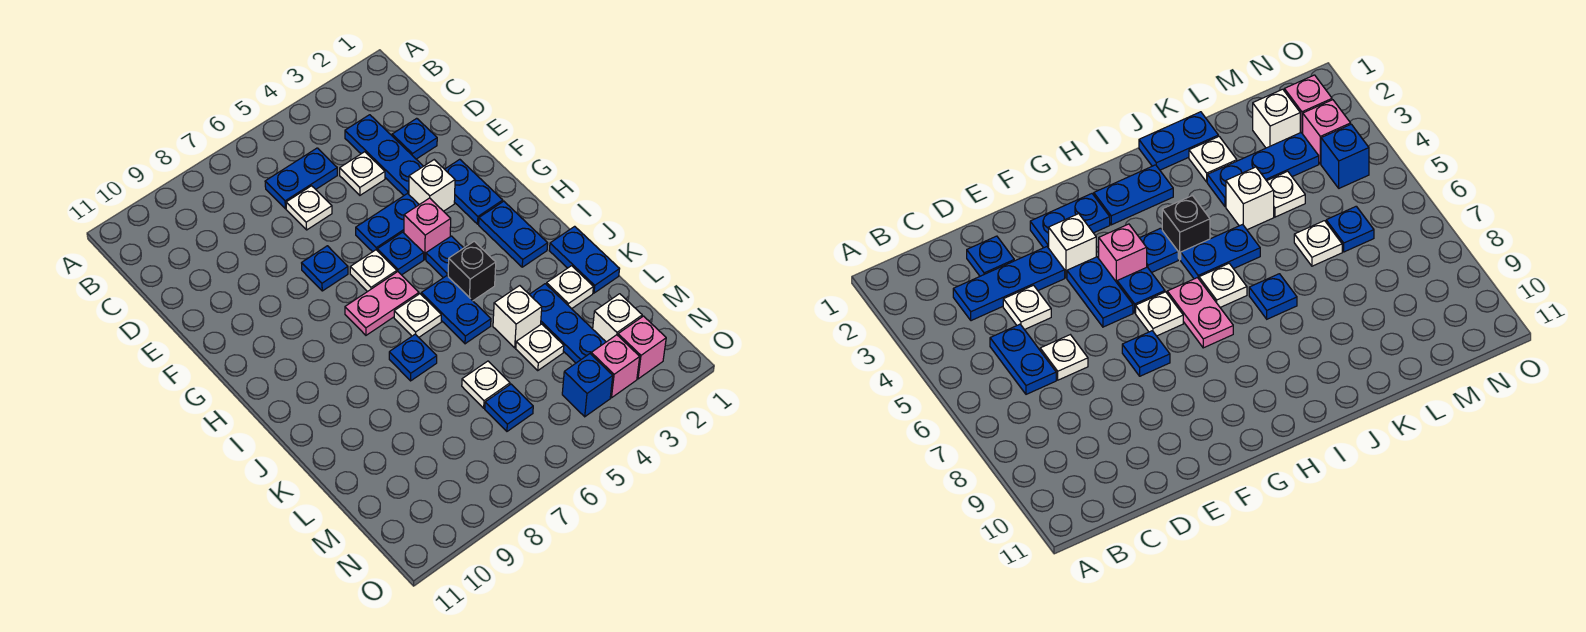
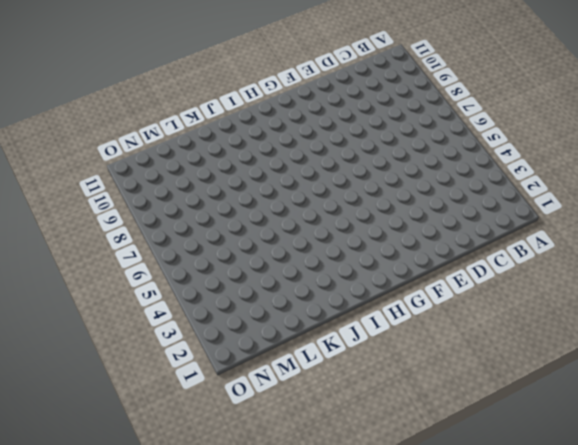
none -> blue 1x3 plate [345,115,423,195]
none -> blue 1x2 plate [265,148,337,209]
none -> blue 1x1 plate [392,118,437,159]
none -> white 1x1 plate [340,152,385,195]

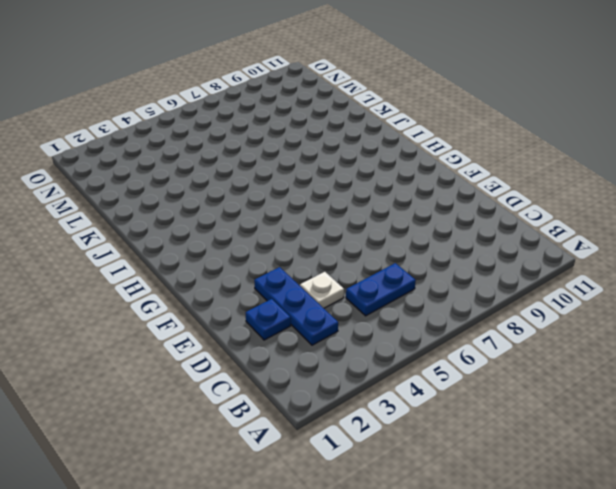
none -> white 1x1 plate [286,186,332,230]
none -> blue 1x2 plate [445,159,503,224]
none -> white 1x1 brick [409,160,455,211]
none -> blue 1x2 plate [356,193,419,252]

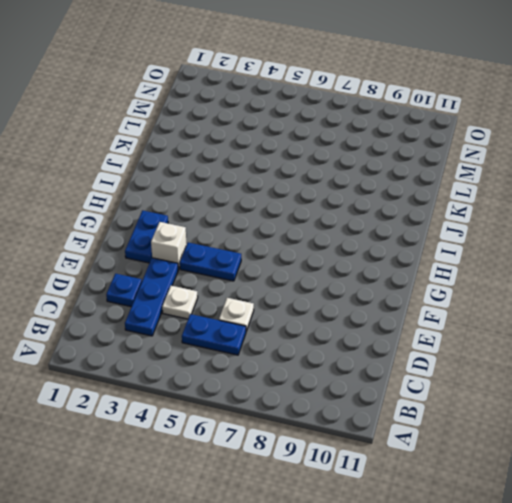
none -> blue 1x1 plate [302,246,348,291]
none -> pink 1x1 brick [404,198,451,259]
none -> blue 1x1 plate [377,232,424,275]
none -> white 1x1 plate [350,250,397,292]

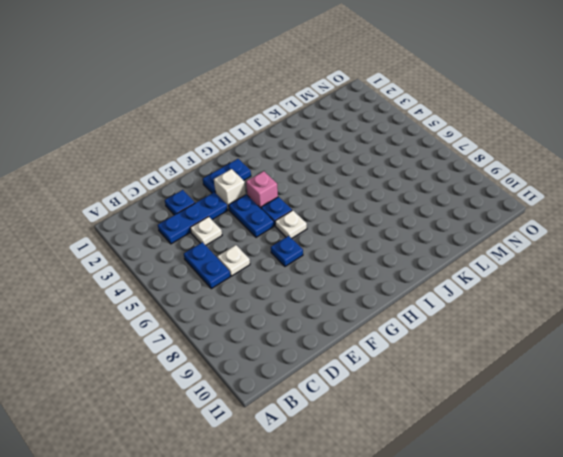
none -> blue 1x2 plate [479,201,548,267]
none -> blue 1x1 plate [426,236,463,278]
none -> pink 1x2 plate [345,272,419,335]
none -> black 1x1 brick [448,241,496,301]

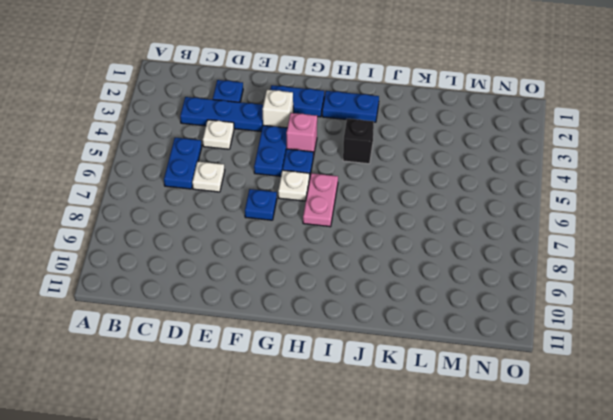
none -> blue 1x1 plate [426,236,463,278]
none -> blue 1x2 plate [421,276,491,344]
none -> white 1x1 plate [394,294,441,337]
none -> blue 1x2 plate [549,226,619,293]

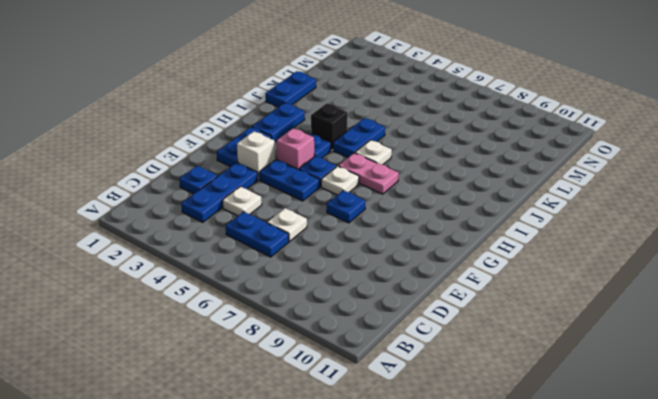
none -> blue 1x1 plate [389,334,437,381]
none -> white 1x1 plate [546,266,593,309]
none -> blue 1x3 plate [529,284,606,363]
none -> white 1x1 brick [493,286,542,348]

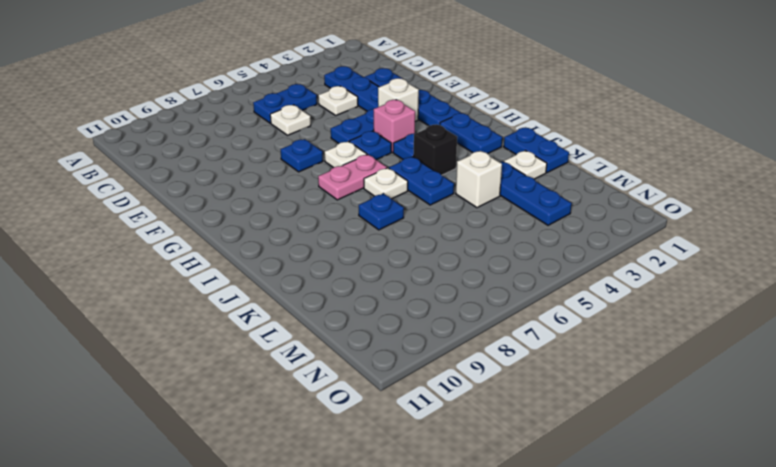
none -> white 1x1 plate [516,324,564,371]
none -> white 1x1 plate [462,361,510,408]
none -> white 1x1 brick [593,294,642,342]
none -> blue 1x1 plate [485,384,533,431]

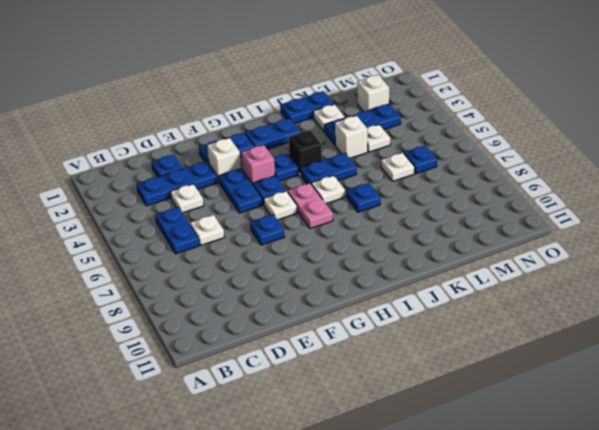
none -> pink 1x1 brick [618,316,666,379]
none -> pink 1x1 brick [591,335,640,398]
none -> blue 1x1 brick [562,354,613,417]

